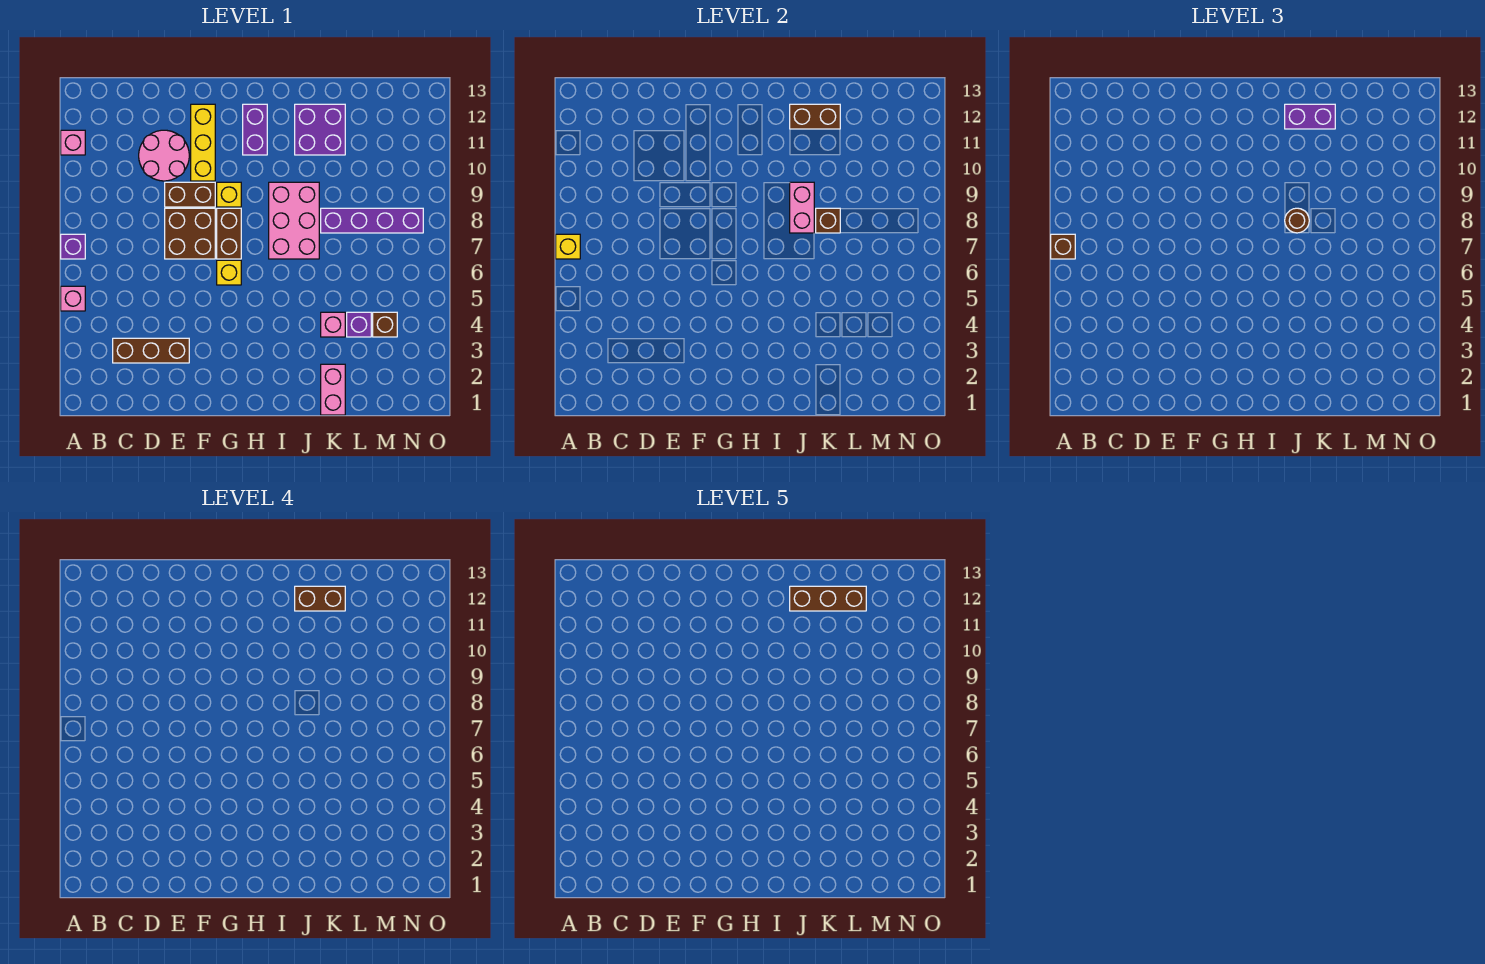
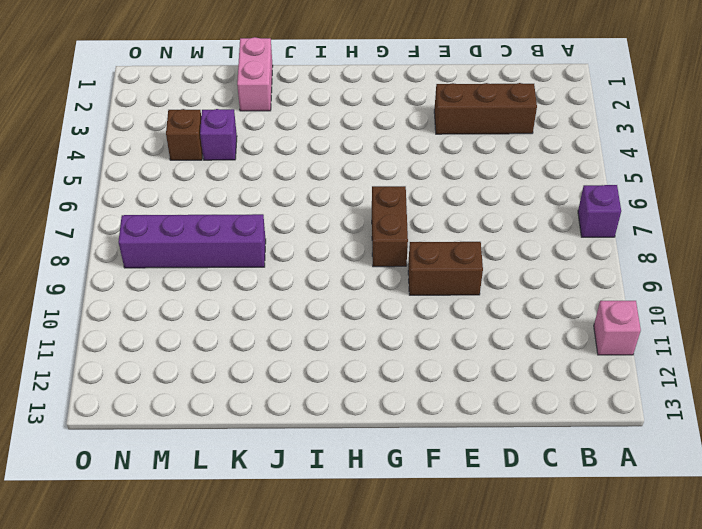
none -> pink 1x1 brick [61,286,85,311]
none -> pink 2x2 round brick [139,130,189,181]
none -> brown 2x2 brick [165,208,215,259]

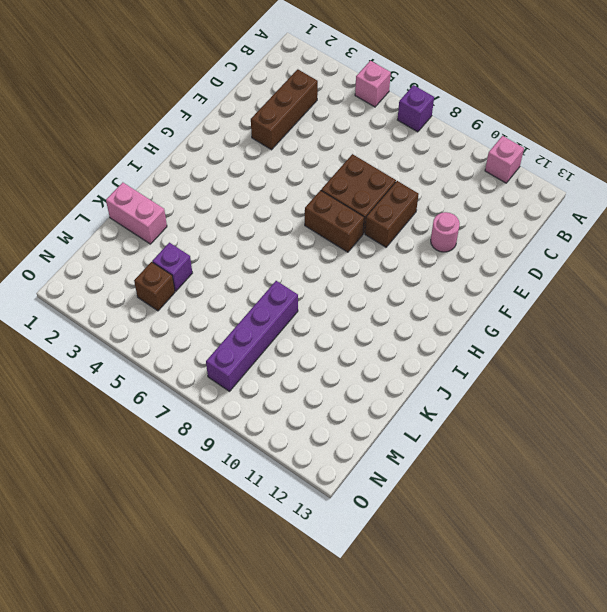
pink 1x1 round brick [431,212,460,252] -> pink 2x2 round brick [139,130,189,181]
none -> yellow 1x3 brick [191,104,215,181]
none -> yellow 1x1 brick [217,260,241,285]
none -> yellow 1x1 brick [217,182,241,207]

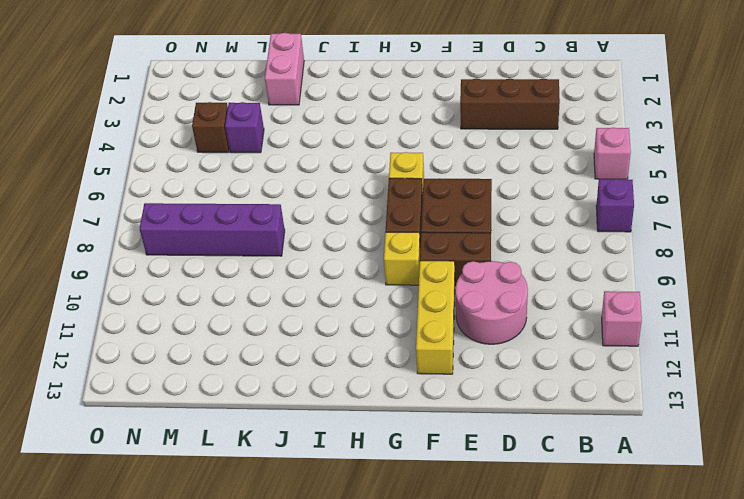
none -> purple 1x2 brick [243,104,267,155]
none -> pink 2x3 brick [269,182,319,259]
none -> purple 2x2 brick [295,104,345,155]

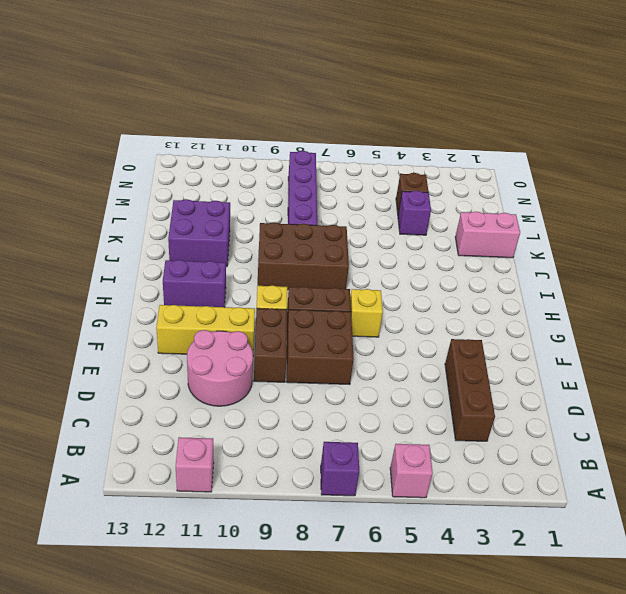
brown 2x3 brick [258,222,349,290] -> pink 2x3 brick [269,182,319,259]
none -> pink 1x1 brick [321,312,345,337]
none -> yellow 1x1 brick [556,234,580,259]
none -> pink 1x2 brick [790,182,814,233]

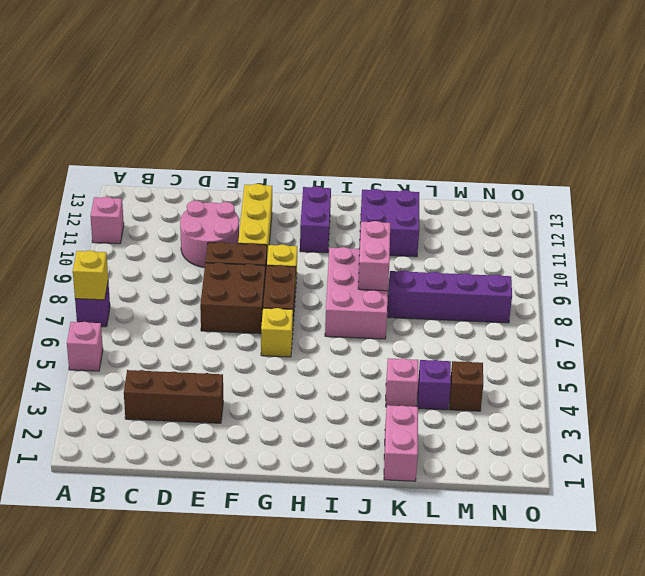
none -> brown 1x2 brick [790,104,840,129]
none -> brown 1x1 brick [816,208,840,233]
none -> brown 1x1 brick [1051,234,1075,259]

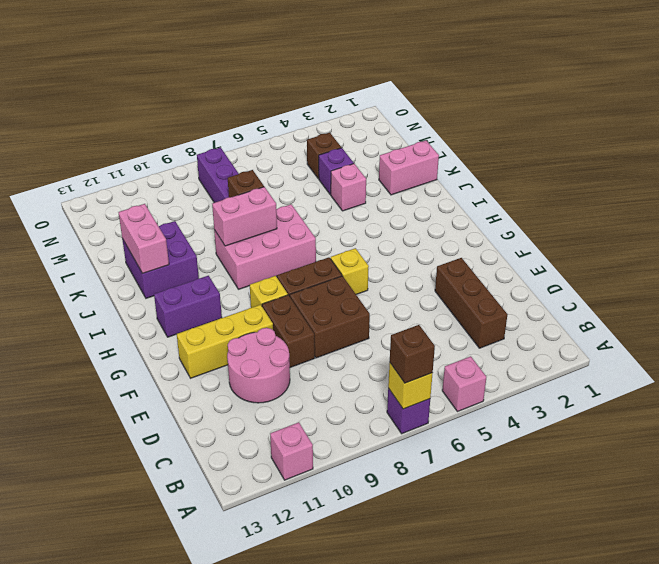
pink 1x2 brick [119,204,169,274] -> brown 1x2 brick [790,104,840,129]
none -> brown 1x1 round brick [1285,208,1309,233]
none -> purple 1x2 brick [1285,104,1335,129]
none -> brown 1x2 brick [295,586,345,611]

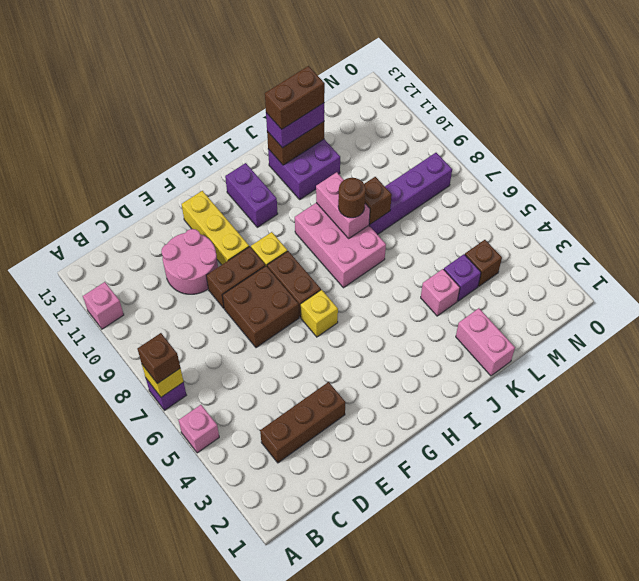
none -> brown 1x3 brick [790,586,866,611]

